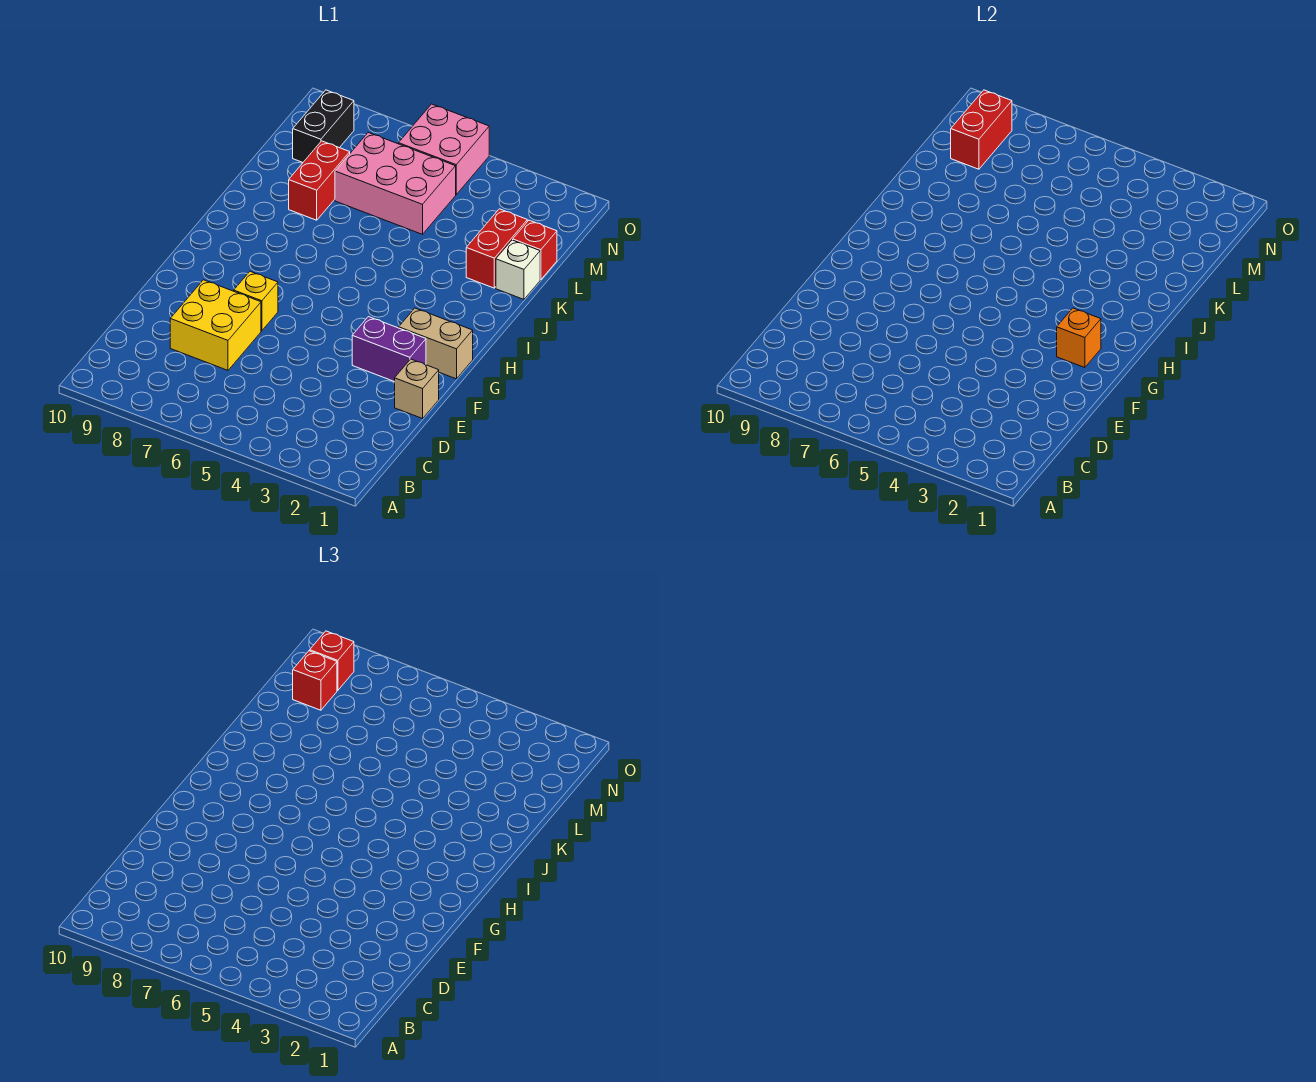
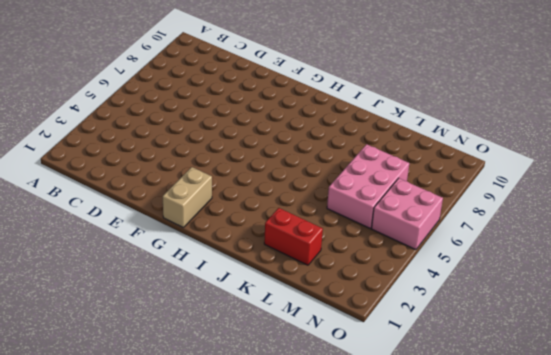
none -> yellow 2x2 brick [170,280,261,370]
none -> tan 1x1 brick [395,359,439,418]
none -> purple 1x2 brick [352,317,426,382]

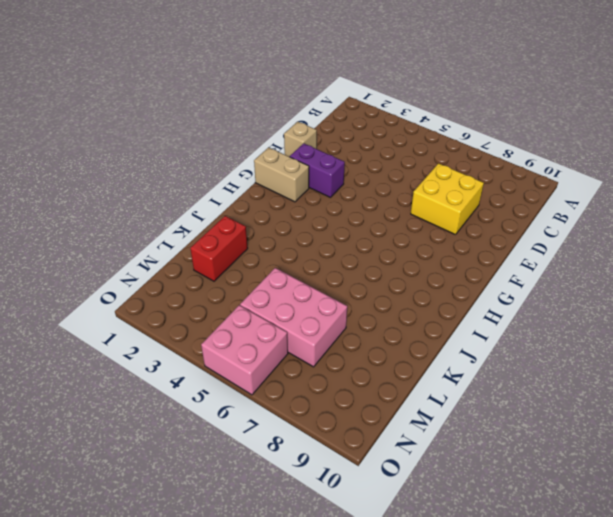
none -> yellow 1x1 brick [234,271,278,331]
none -> white 1x1 brick [496,240,540,299]
none -> red 1x2 brick [289,141,350,220]

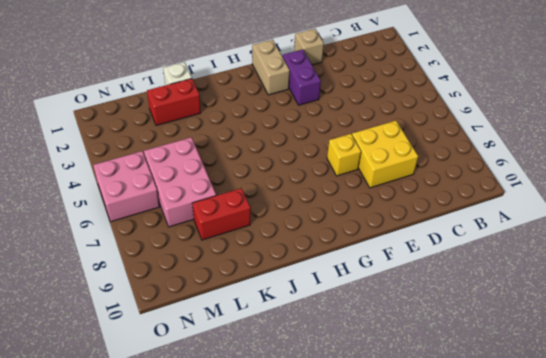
none -> red 1x1 brick [513,220,557,280]
none -> black 1x2 brick [293,90,354,162]
none -> orange 1x1 brick [1057,308,1101,368]

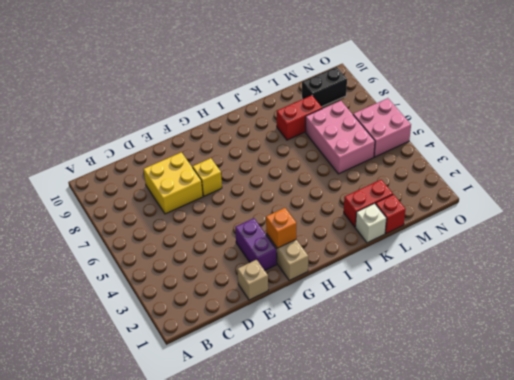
none -> red 1x2 brick [951,90,1012,169]
none -> red 1x1 brick [293,651,337,710]
none -> red 1x1 brick [310,631,354,690]

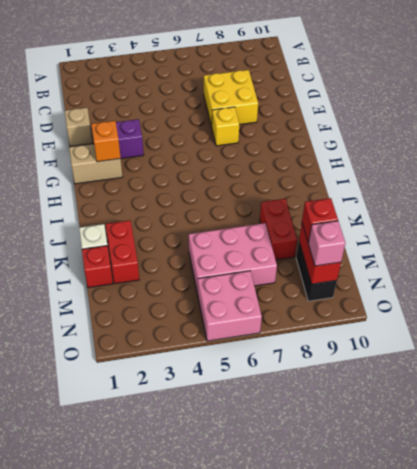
pink 1x1 brick [308,221,345,266] -> red 1x1 brick [310,631,354,690]

